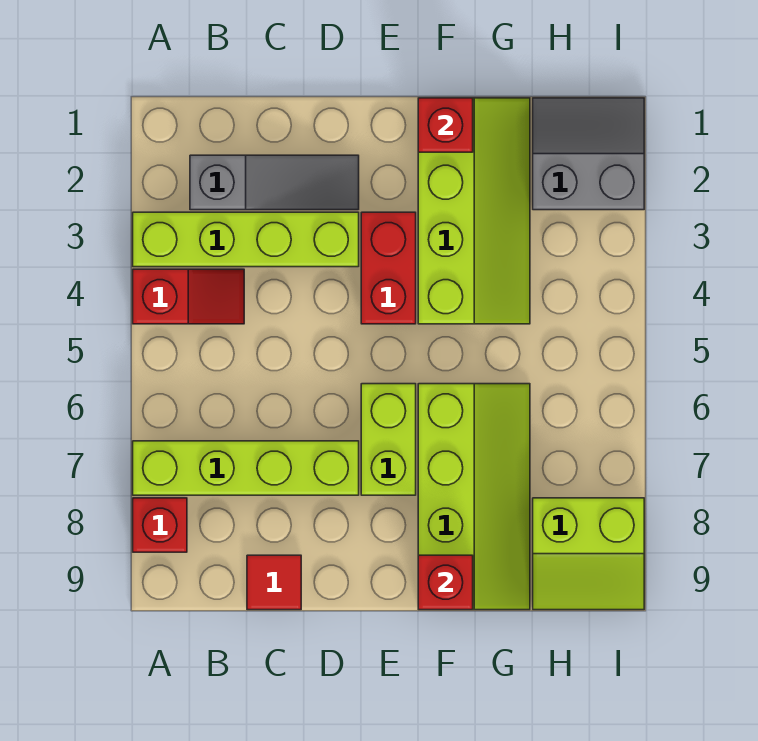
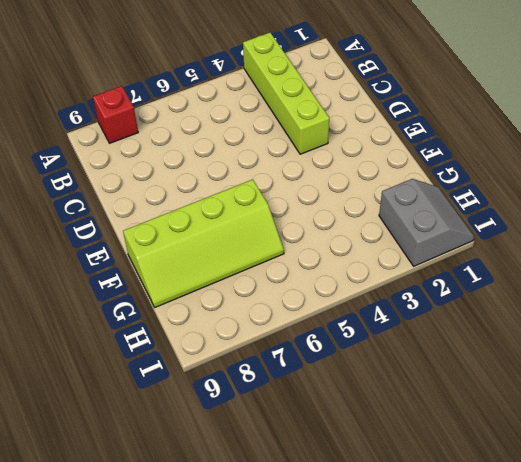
none -> red 1x2 slope [133,269,244,324]
none -> lime 1x4 brick [133,441,359,495]
none -> grey 1x3 slope [190,155,359,210]

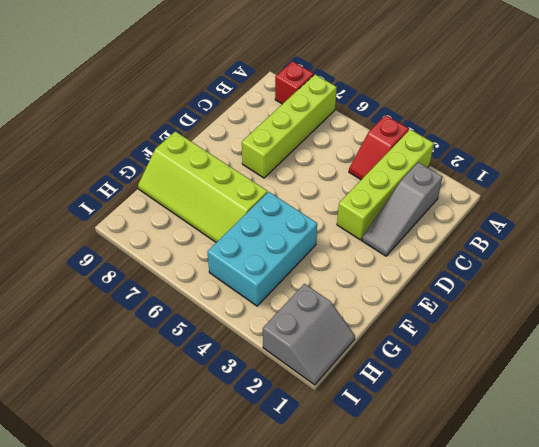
cyan 2x3 brick [207,192,317,306] -> lime 2x4 slope [418,98,530,324]
none -> red 1x1 tile [247,555,301,610]
none -> red 1x2 brick [361,212,416,324]
none -> lime 1x2 brick [361,384,416,495]

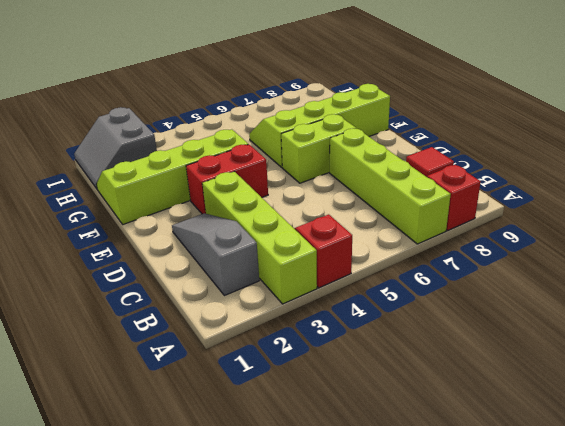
none -> lime 2x2 slope [533,498,644,610]
none -> red 1x1 brick [418,98,473,152]
none -> red 1x1 brick [418,555,473,610]

